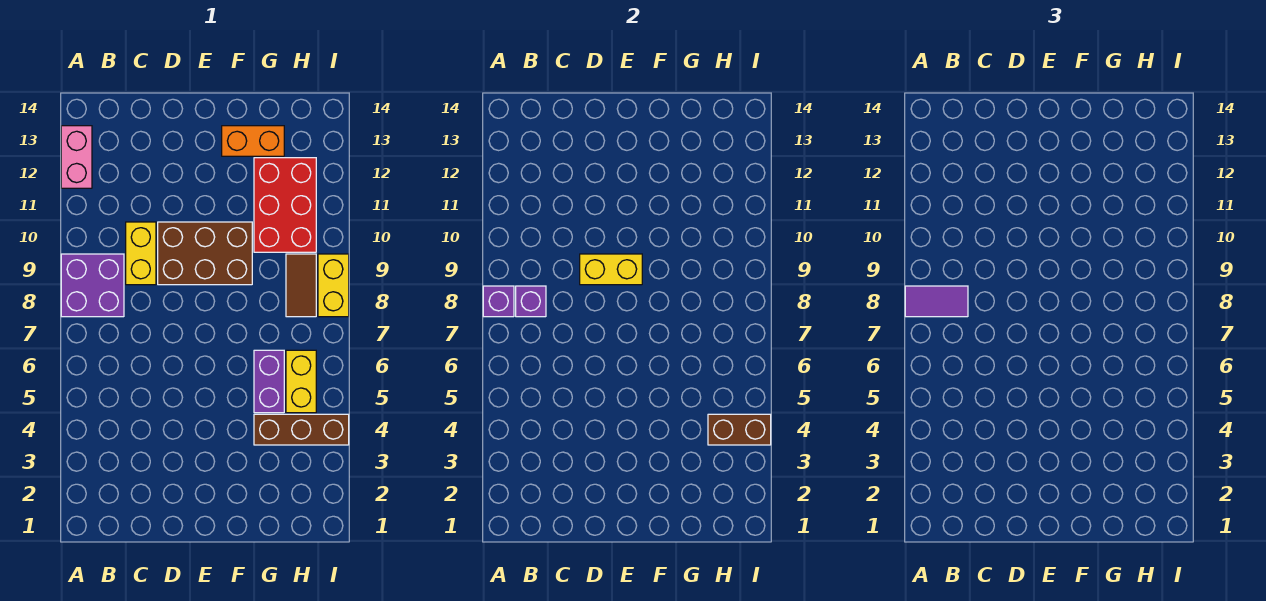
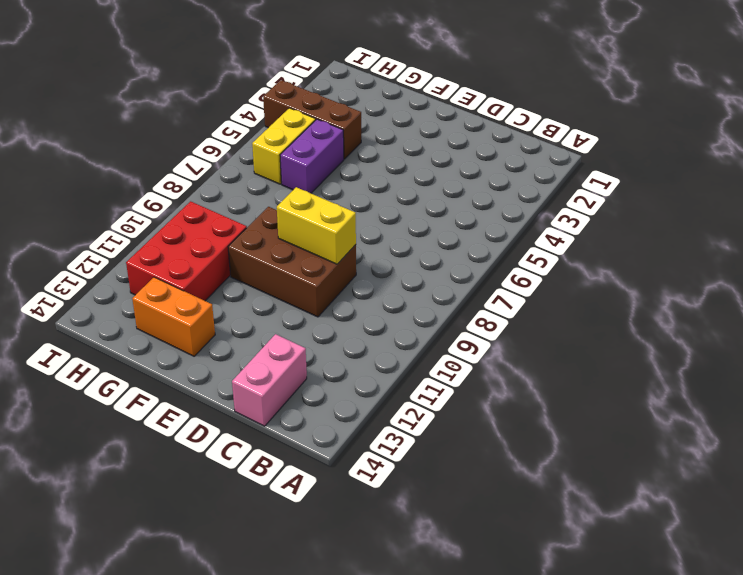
pink 1x2 brick [232,334,307,426] -> pink 1x2 brick moved to [61,126,92,188]
none -> purple 2x2 brick [61,254,124,317]
none -> yellow 1x2 brick [126,222,156,285]
none -> brown 1x2 tile [286,254,316,317]

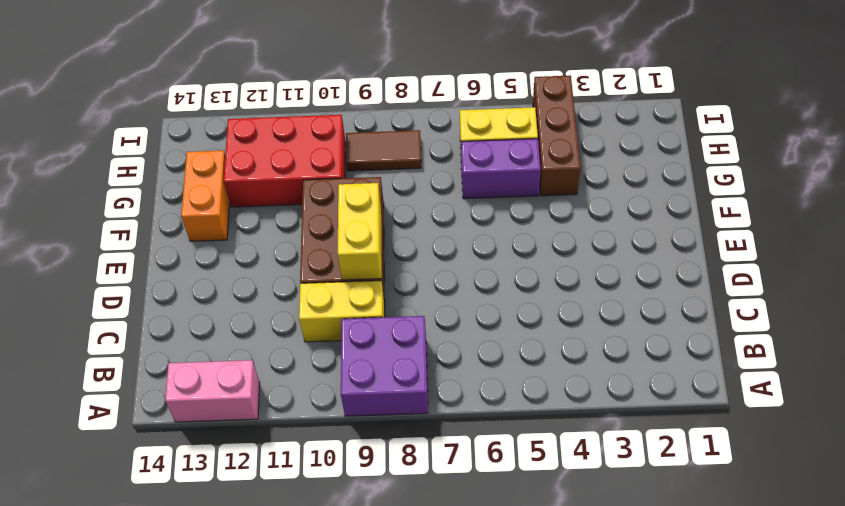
none -> yellow 1x2 brick [318,254,349,317]
none -> purple 1x1 brick [483,286,514,317]
none -> purple 1x1 brick [516,286,546,317]

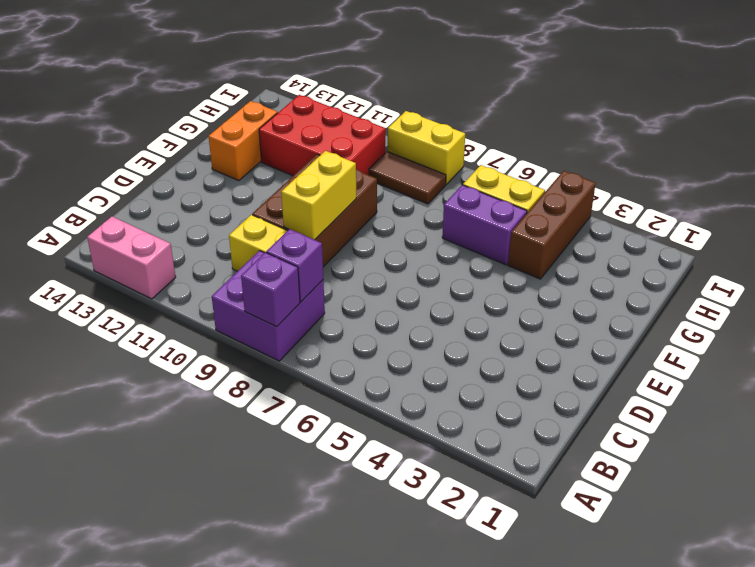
none -> brown 1x2 brick [708,414,771,445]
none -> purple 1x2 tile [905,286,968,317]

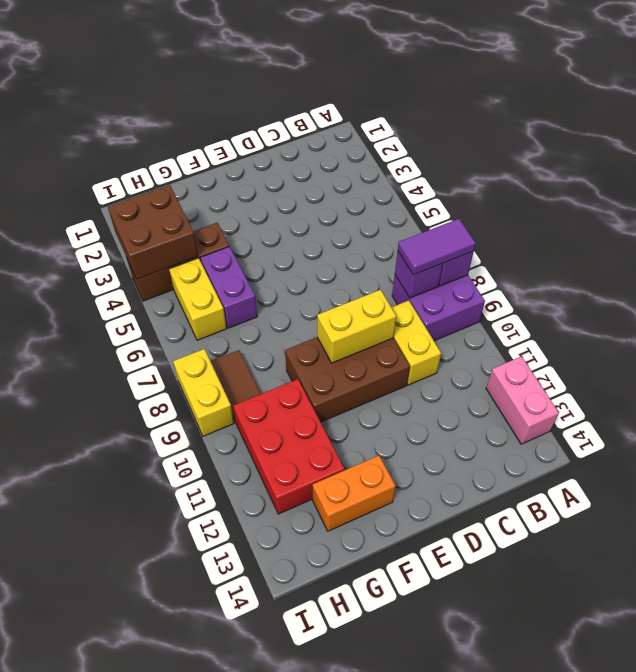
brown 2x2 brick [108,185,198,279] -> brown 1x2 brick [708,414,771,445]

